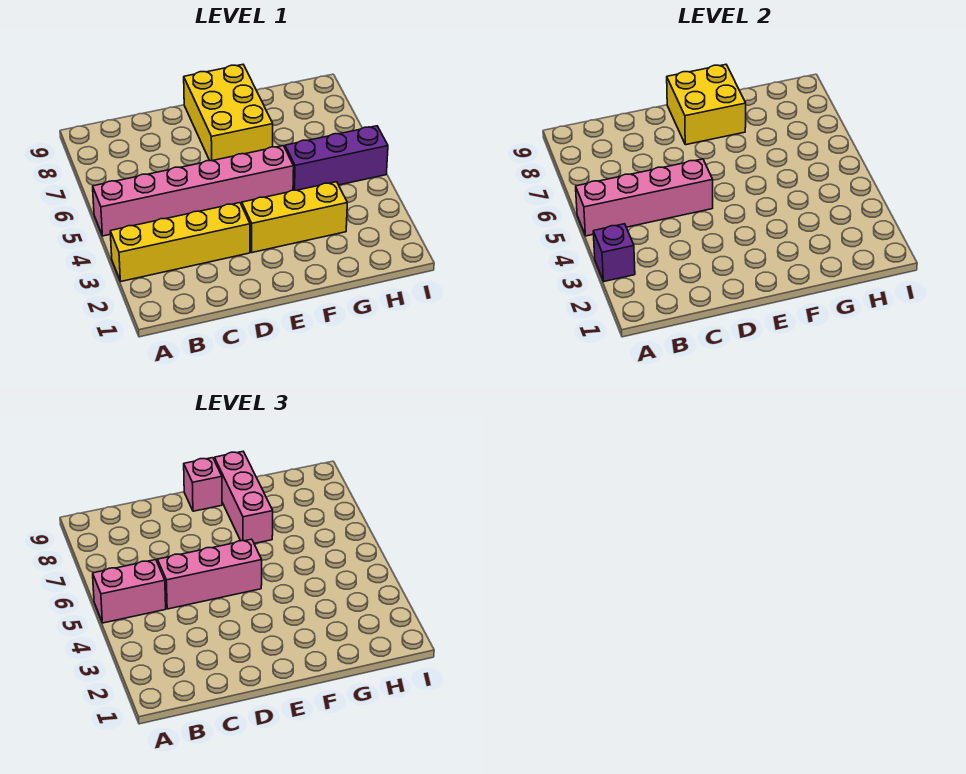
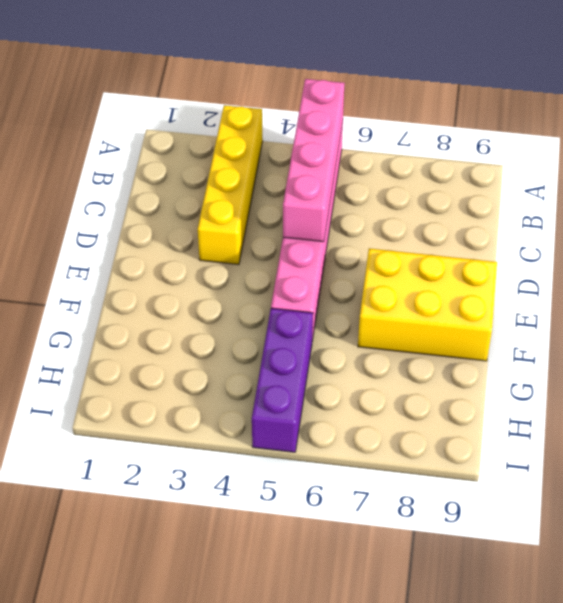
none -> yellow 1x3 brick [242,182,347,252]
none -> purple 1x1 brick [593,224,635,281]
none -> yellow 2x2 brick [667,65,746,145]

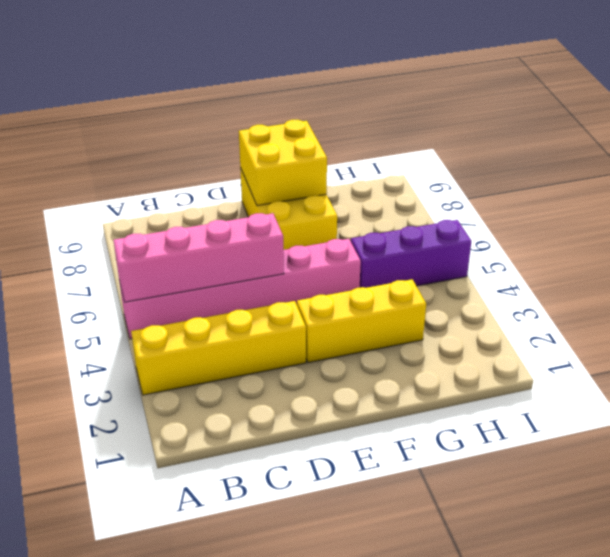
none -> purple 1x1 brick [593,224,635,281]
none -> pink 1x2 brick [93,560,166,623]
none -> pink 1x3 brick [158,539,262,609]

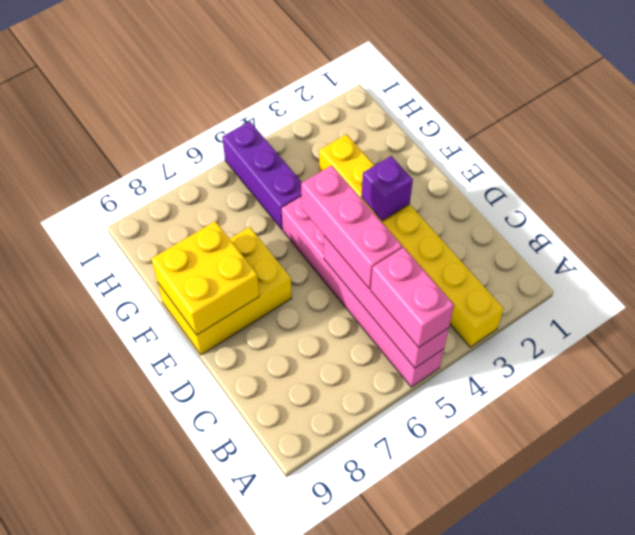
purple 1x1 brick [361,156,413,221] -> purple 1x1 brick moved to [593,224,635,281]
none -> pink 1x1 brick [184,458,222,511]
none -> pink 1x3 brick [214,452,273,544]

